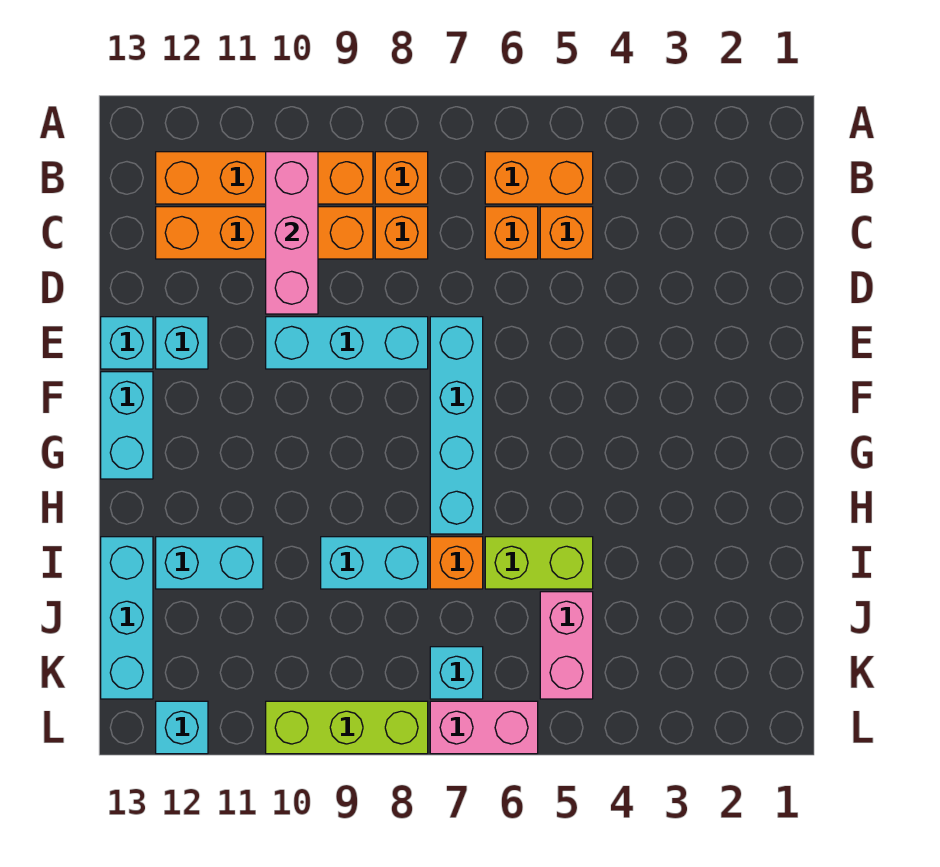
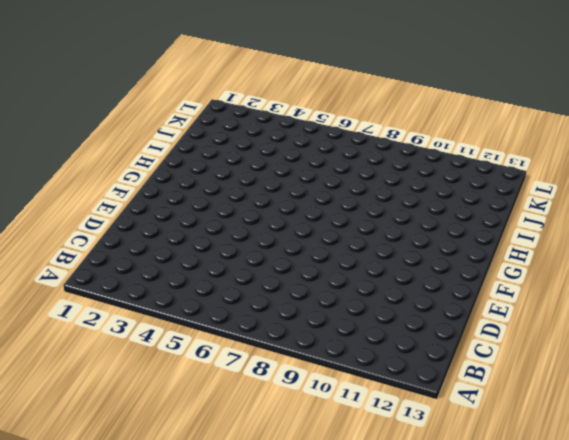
none -> orange 1x2 brick [485,152,593,204]
none -> orange 1x1 brick [375,152,428,204]
none -> orange 1x4 brick [156,152,373,204]

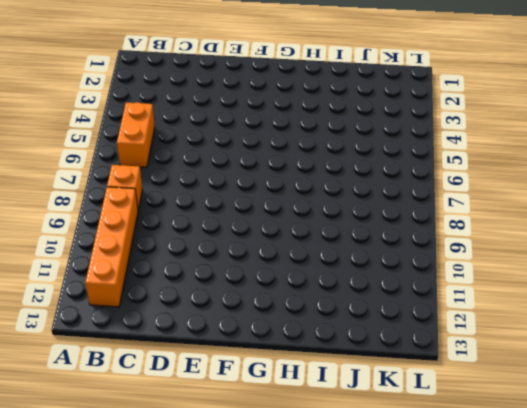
none -> orange 1x1 brick [540,207,593,259]
none -> orange 1x1 brick [485,207,538,259]
none -> orange 1x1 brick [375,207,428,259]

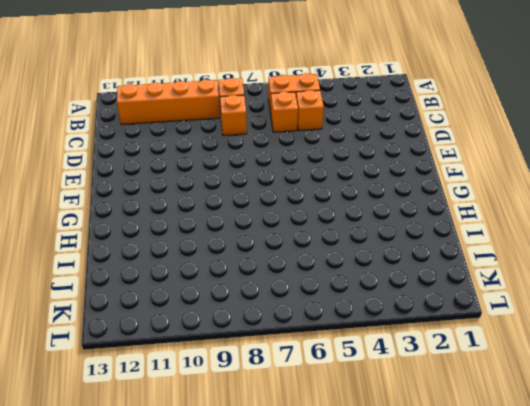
none -> orange 1x4 brick [156,207,373,259]
none -> cyan 1x4 brick [430,317,483,534]
none -> cyan 1x3 brick [266,317,428,369]

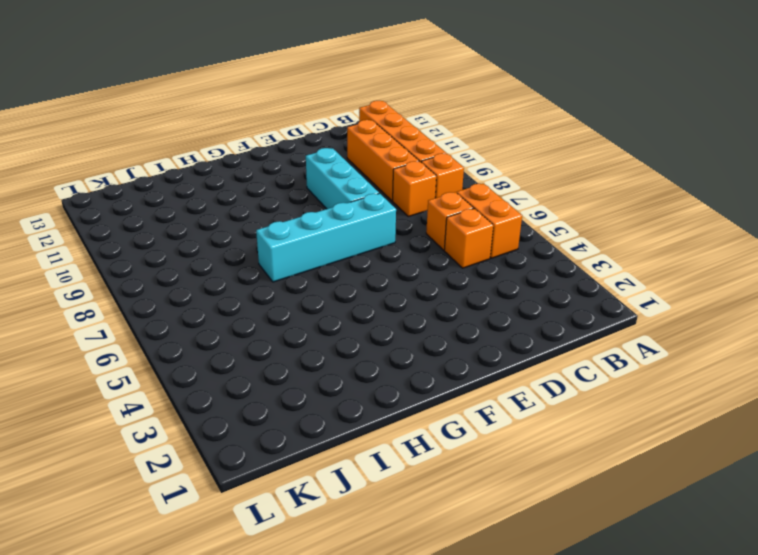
orange 1x3 brick [347,120,419,201] -> orange 1x4 brick [156,207,373,259]
none -> cyan 1x1 brick [156,317,208,369]
none -> cyan 1x1 brick [101,317,153,369]
none -> cyan 1x2 brick [101,372,153,479]

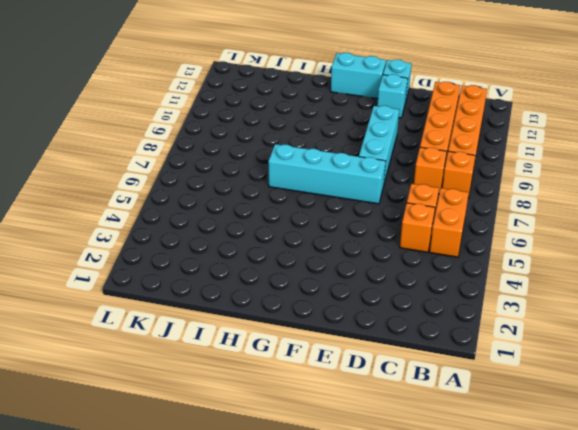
none -> lime 1x2 brick [485,537,593,589]
none -> orange 1x1 brick [430,537,483,589]
none -> cyan 1x2 brick [321,537,428,589]

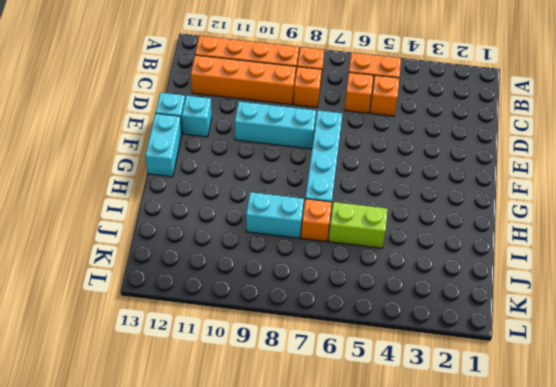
none -> cyan 1x2 brick [156,537,263,589]
none -> cyan 1x3 brick [101,537,153,699]
none -> pink 1x2 brick [540,592,593,699]

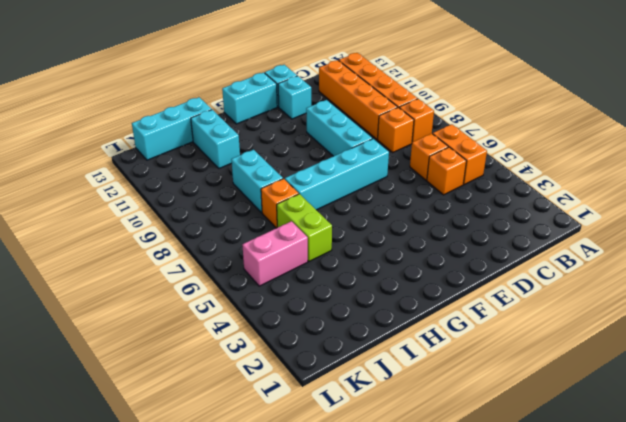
none -> cyan 1x1 brick [430,647,483,699]
none -> pink 1x2 brick [430,701,538,754]
none -> lime 1x3 brick [266,701,428,754]

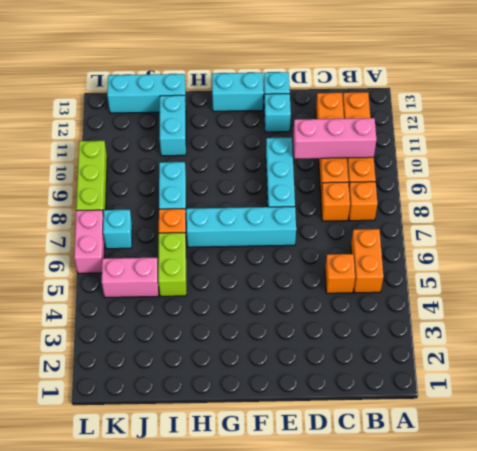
none -> orange 1x1 brick [485,207,538,259]
none -> cyan 1x1 brick [156,701,208,754]

